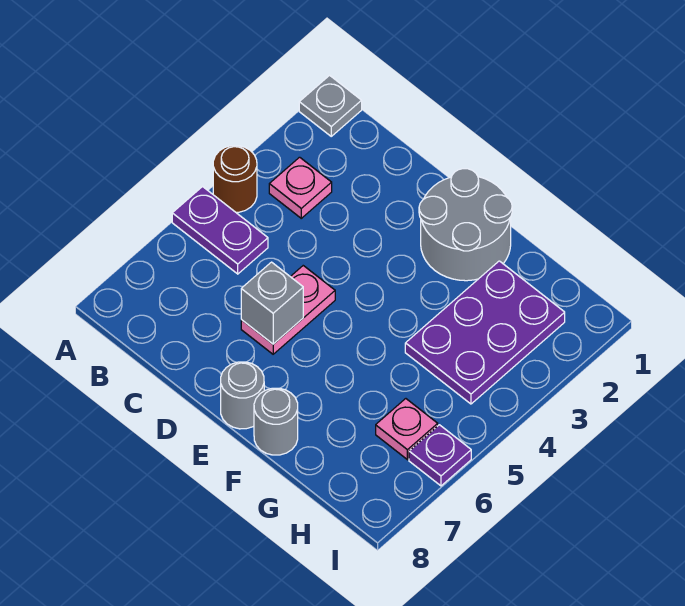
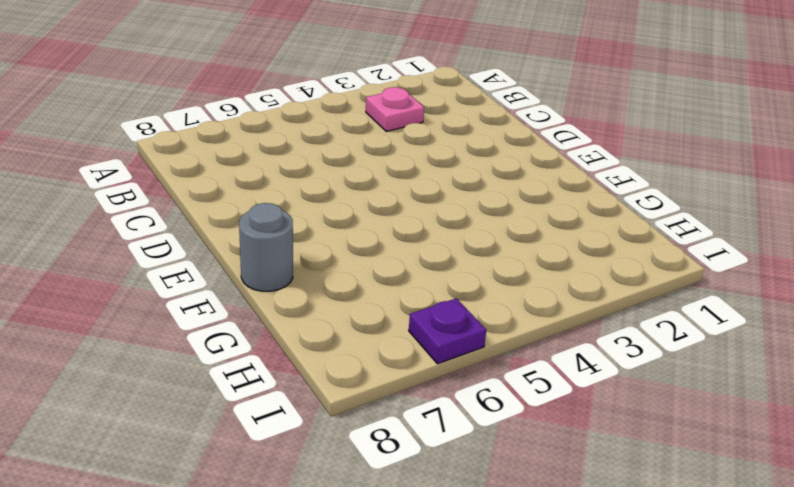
none -> grey 1x1 plate [299,75,362,136]
none -> brown 1x1 round brick [213,146,257,212]
none -> purple 1x2 plate [172,187,268,274]

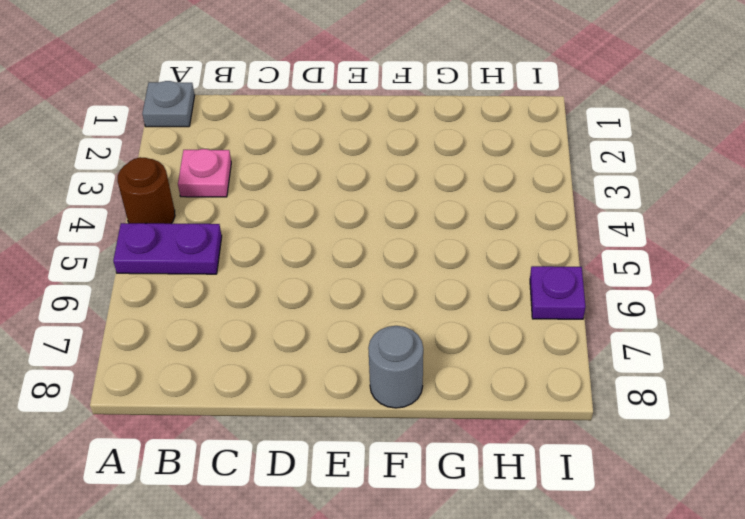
none -> pink 1x2 plate [241,266,335,354]
none -> grey 2x2 round brick [419,169,512,281]
none -> grey 1x1 round brick [221,362,264,429]

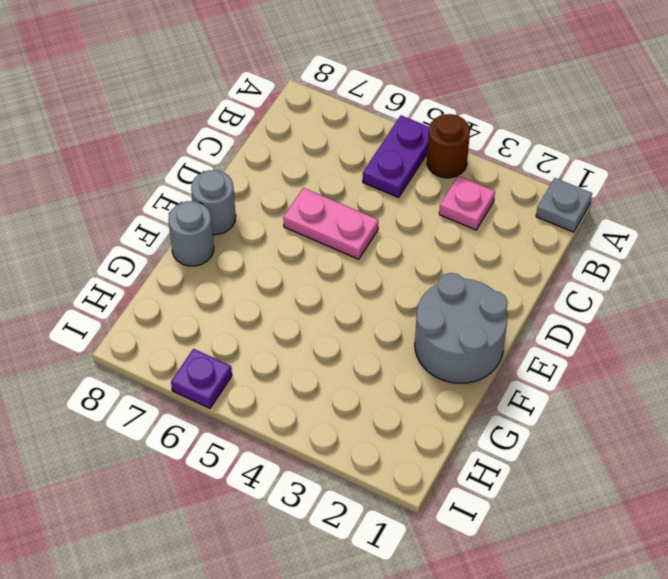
none -> purple 2x3 plate [405,261,565,404]
none -> pink 1x1 plate [376,399,438,460]
none -> grey 1x1 brick [241,262,303,344]

